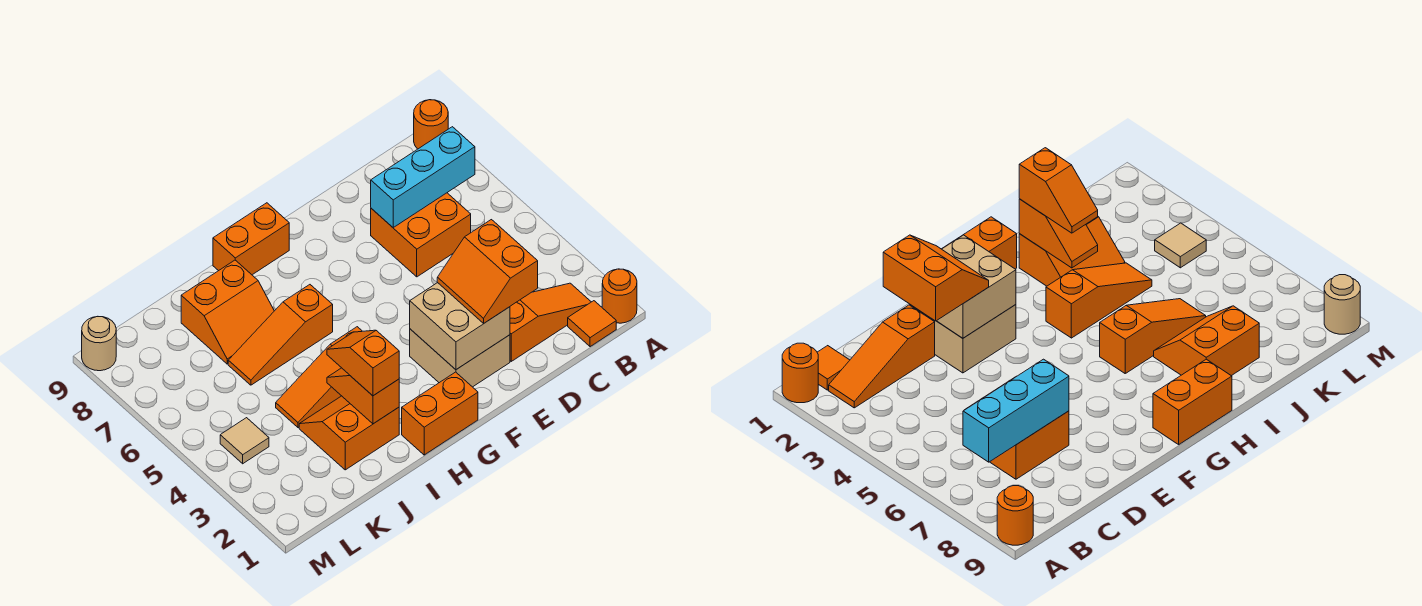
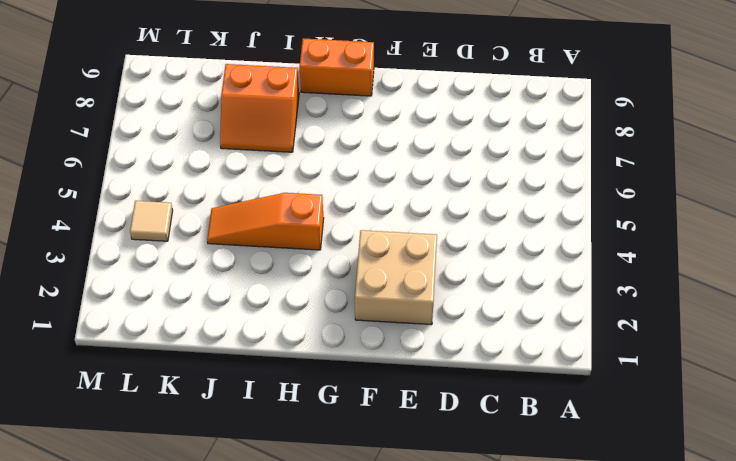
none -> orange 1x1 round brick [602,269,637,323]
none -> orange 1x1 round brick [414,100,448,149]
none -> orange 1x1 tile [568,301,616,347]

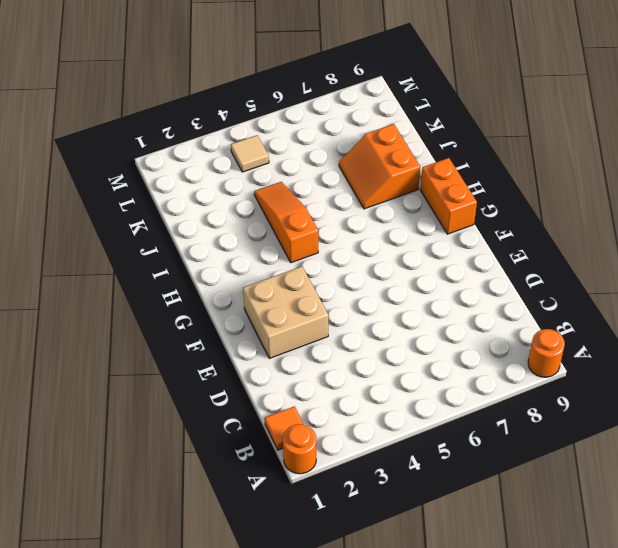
none -> orange 1x3 slope [510,283,591,361]
none -> orange 2x2 brick [371,193,471,277]
none -> orange 1x2 brick [402,372,478,455]

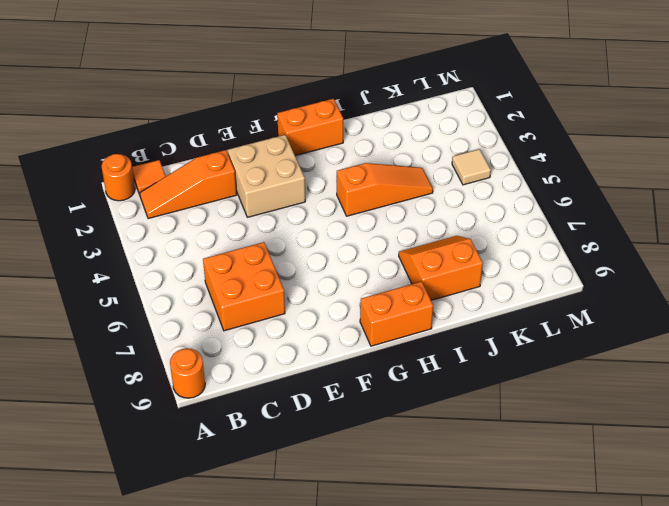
none -> orange 1x3 slope [228,285,333,385]
none -> orange 2x2 slope [299,396,399,470]
none -> tan 1x1 round brick [82,317,116,371]

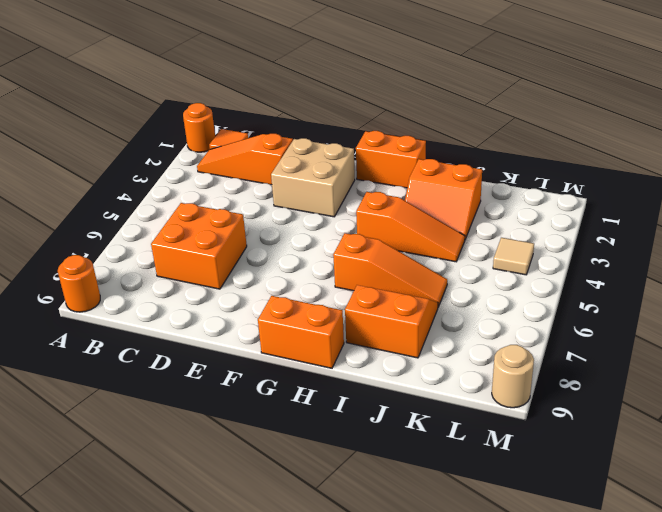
none -> cyan 1x3 brick [371,127,475,227]
none -> tan 2x2 brick [410,283,510,370]
none -> orange 1x2 slope [327,368,399,424]

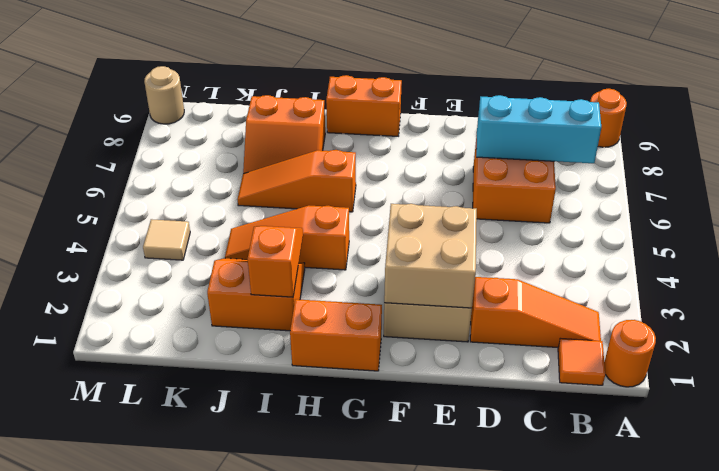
none -> orange 2x2 slope [437,220,538,323]
none -> orange 1x2 slope [327,330,399,396]

